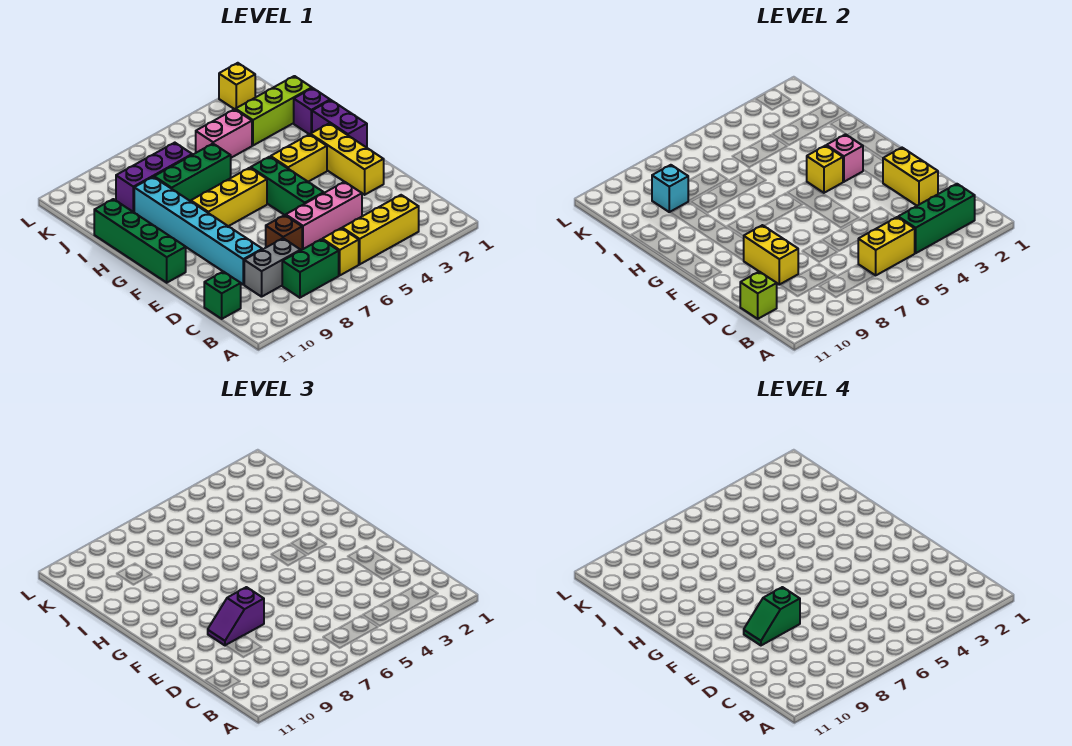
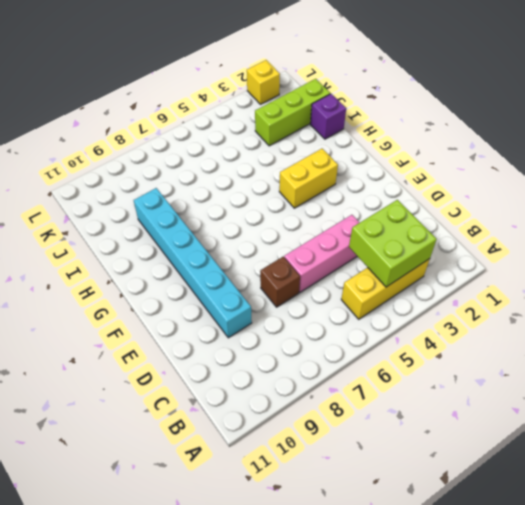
lime 2x2 brick [349,200,437,287] -> green 1x3 brick [898,184,975,253]
none -> yellow 1x1 brick [322,228,359,275]
none -> green 1x2 brick [282,239,339,298]
none -> grey 1x2 brick [244,238,301,297]
none -> green 1x1 brick [204,272,241,319]

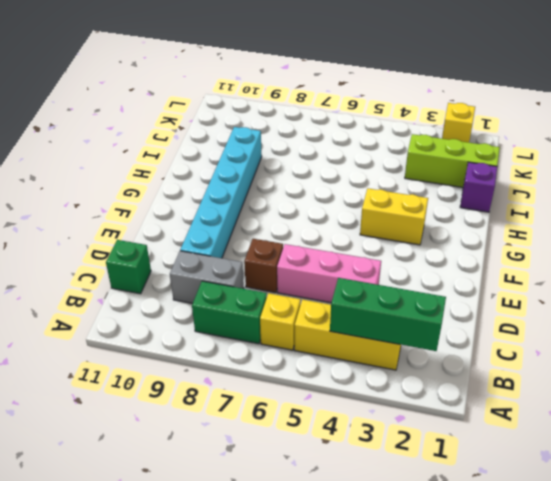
none -> yellow 1x3 brick [310,123,384,195]
none -> green 1x3 brick [251,157,324,215]
none -> green 1x4 brick [94,199,186,283]
none -> purple 1x2 brick [312,100,367,148]

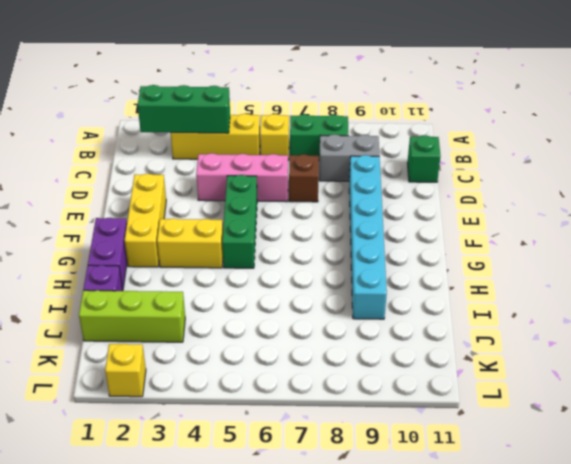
none -> green 1x4 brick [94,199,186,283]
none -> yellow 1x3 brick [191,168,267,226]
none -> green 1x3 brick [154,144,231,201]
none -> pink 1x2 brick [196,109,252,158]

